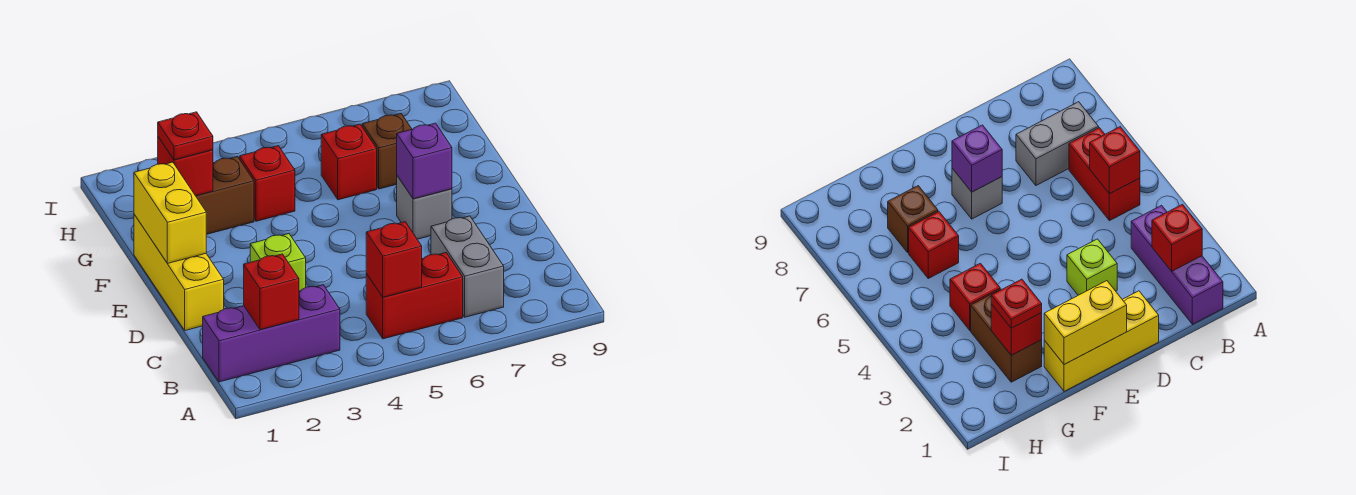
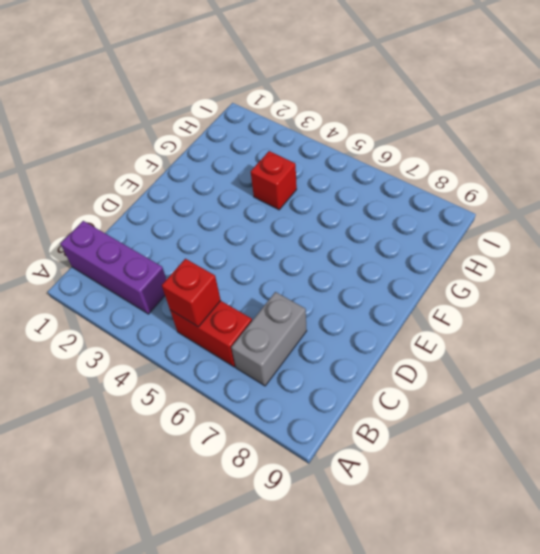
none -> yellow 1x3 brick [134,214,224,330]
none -> lime 1x1 brick [250,234,306,291]
none -> grey 1x1 brick [397,176,452,239]

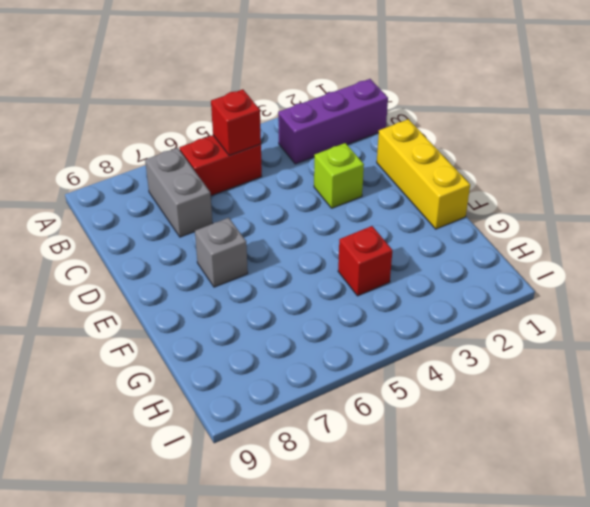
none -> brown 1x2 brick [196,157,254,234]
none -> red 1x1 brick [321,124,377,200]
none -> brown 1x1 brick [362,114,412,189]

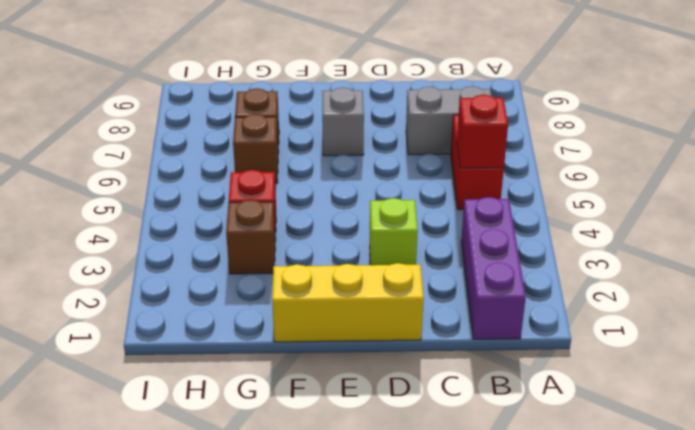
brown 1x1 brick [226,200,275,274] -> brown 1x2 brick [196,157,254,234]
brown 1x1 brick [233,114,278,183] -> red 1x1 brick [321,124,377,200]
none -> red 1x1 brick [244,254,299,330]
none -> yellow 1x2 brick [134,162,206,263]
none -> purple 1x1 brick [397,123,452,199]

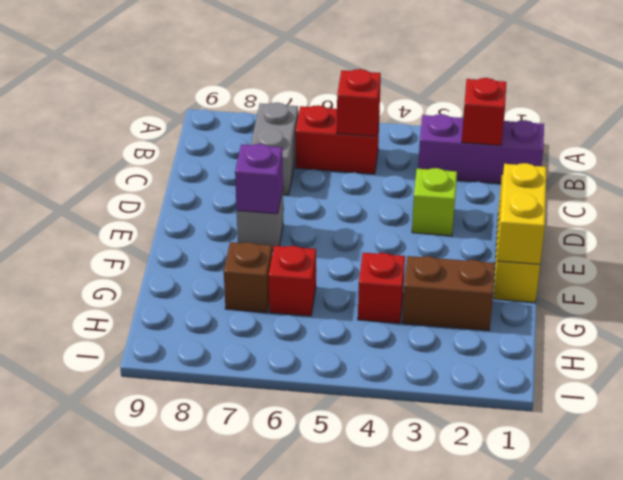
none -> red 1x1 brick [158,137,213,196]
none -> red 1x1 plate [158,112,213,160]

